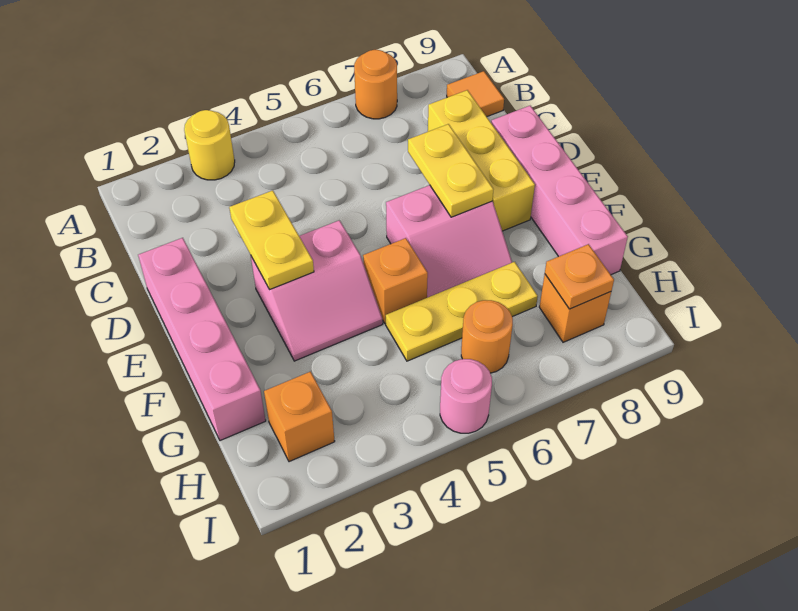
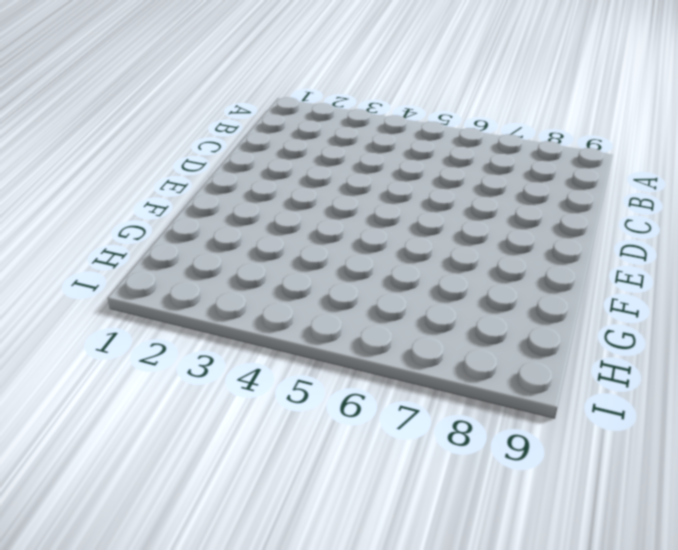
none -> yellow 1x1 round brick [184,110,235,180]
none -> orange 1x1 round brick [354,50,397,119]
none -> orange 1x1 tile [447,71,504,117]

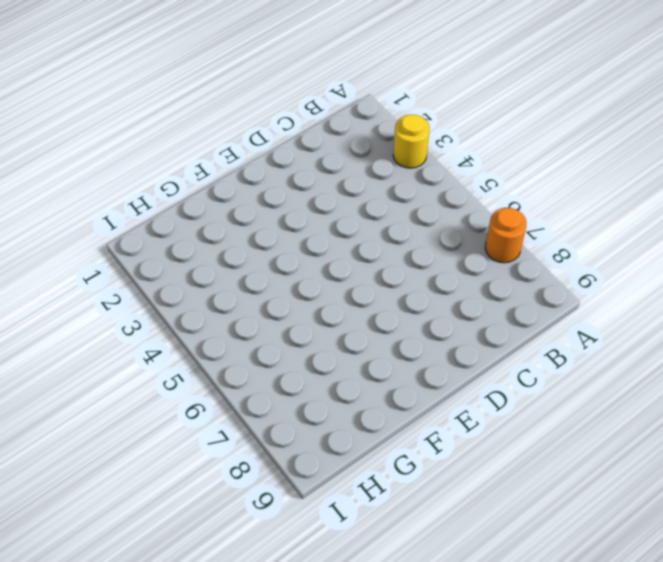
none -> orange 1x1 tile [447,71,504,117]
none -> yellow 1x3 brick [428,90,535,231]
none -> pink 1x4 brick [138,238,266,441]

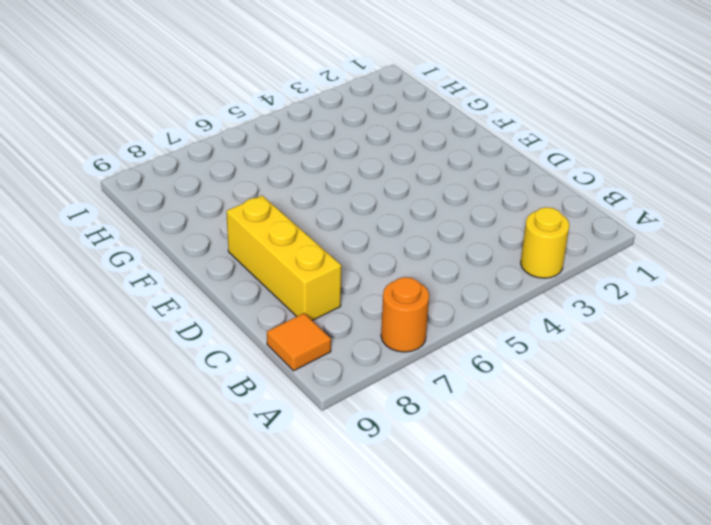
none -> pink 1x4 brick [138,238,266,441]
none -> pink 1x4 brick [491,106,628,275]
none -> pink 2x2 slope [251,220,383,361]

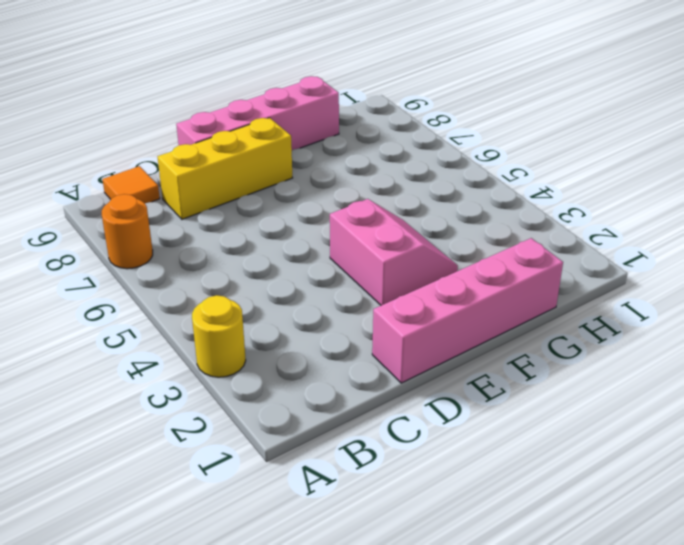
none -> pink 2x2 slope [386,185,512,298]
none -> orange 1x1 brick [363,238,428,323]
none -> yellow 1x3 plate [386,262,538,361]

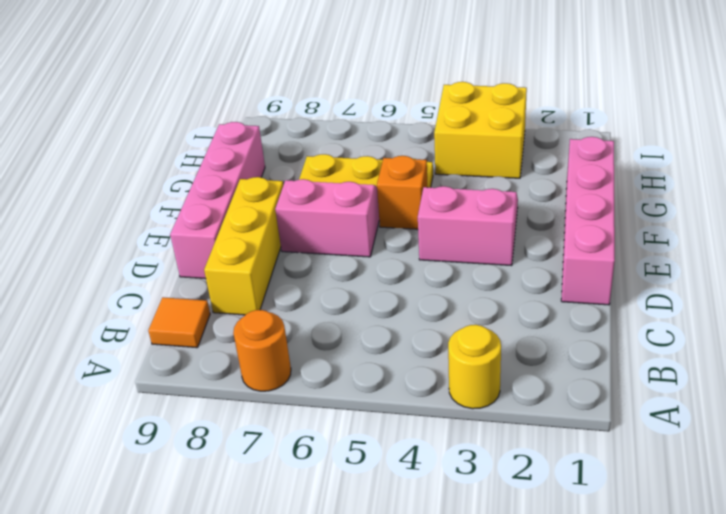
yellow 2x2 brick [434,82,527,178] -> none
none -> orange 1x1 brick [264,372,335,462]
none -> orange 1x1 round brick [461,300,513,373]
none -> orange 1x1 brick [539,274,611,342]

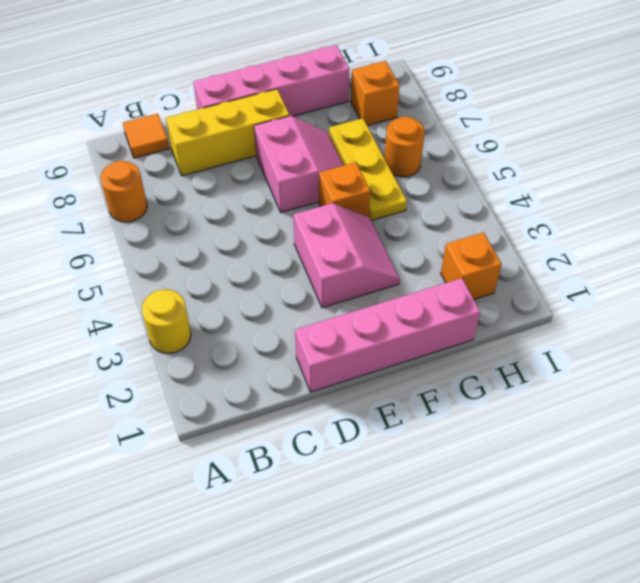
none -> pink 1x1 round brick [440,359,492,433]
none -> yellow 1x2 plate [229,191,314,290]
none -> yellow 1x2 plate [408,124,494,217]

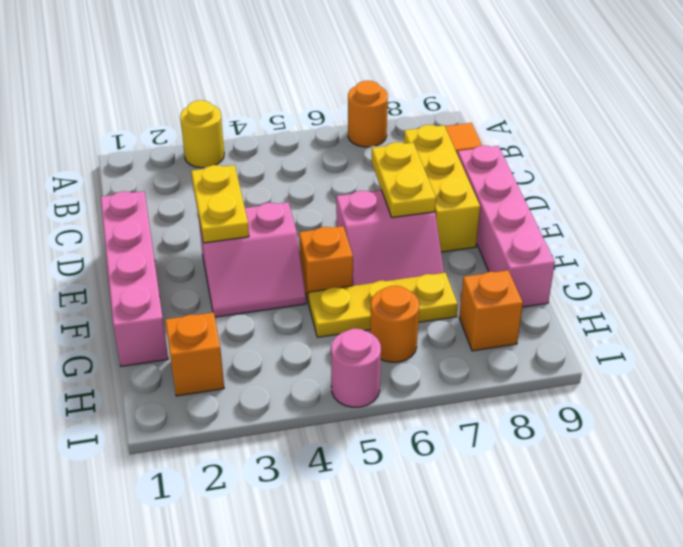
none -> orange 1x1 plate [545,244,614,309]

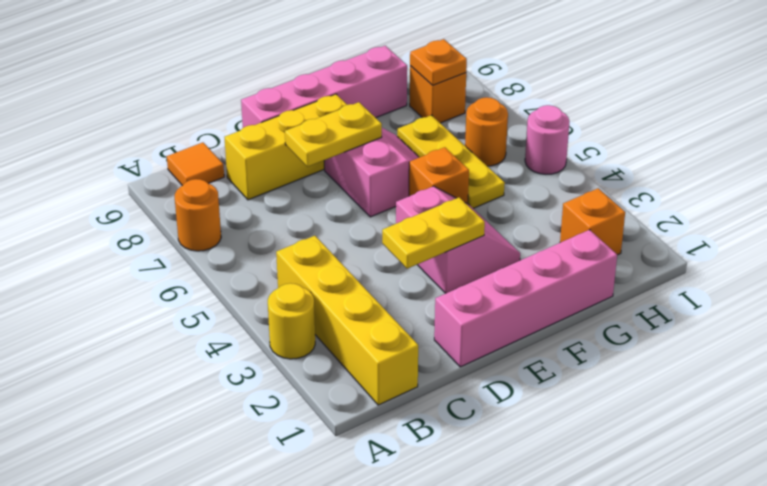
yellow 1x4 brick [276,236,418,405] -> none

